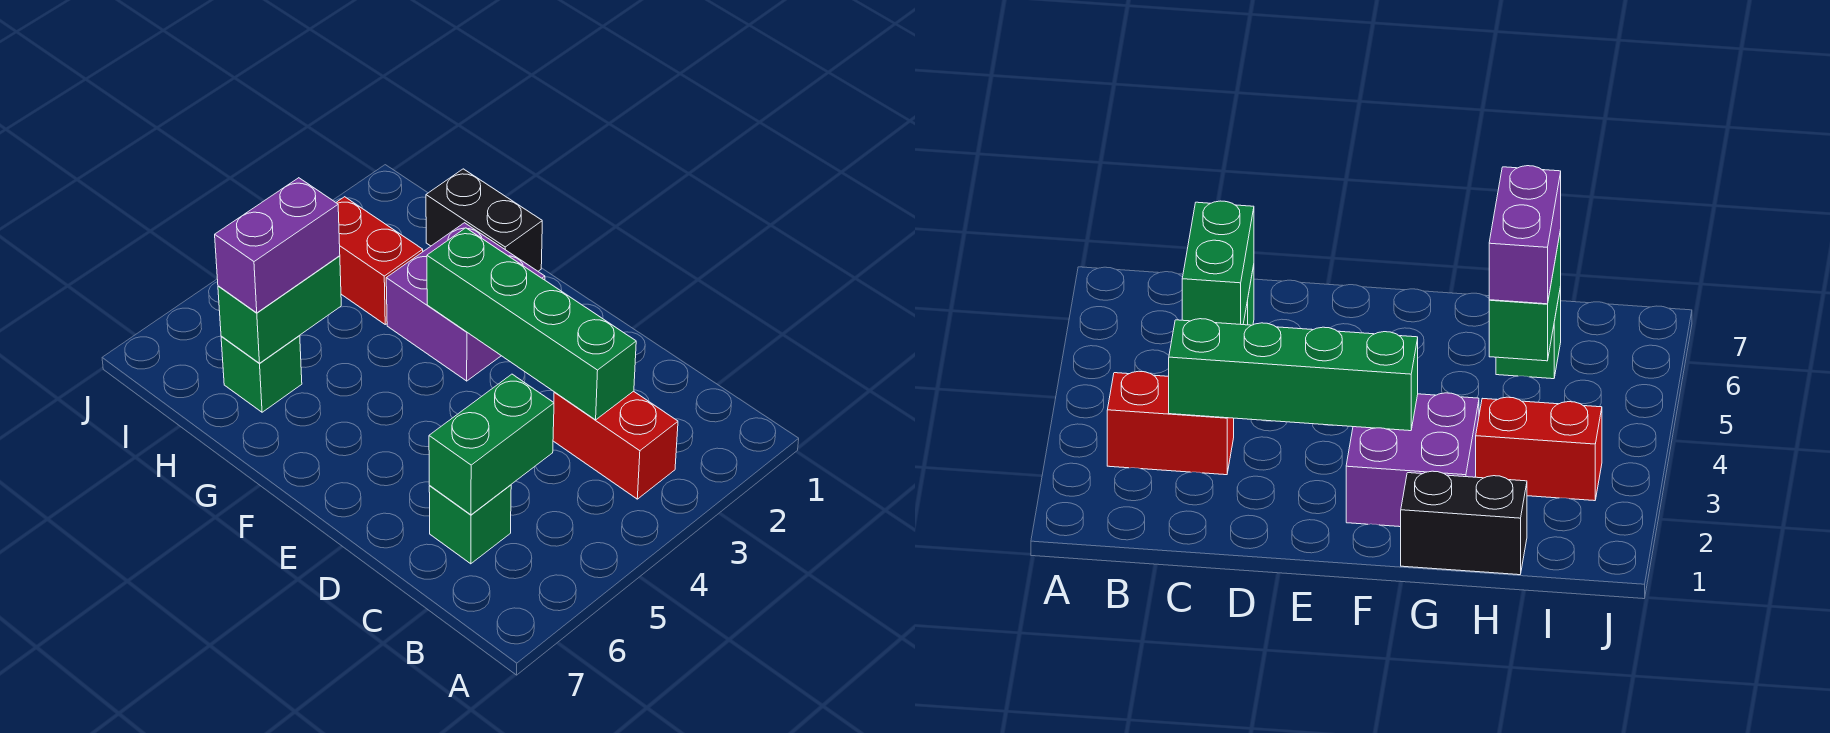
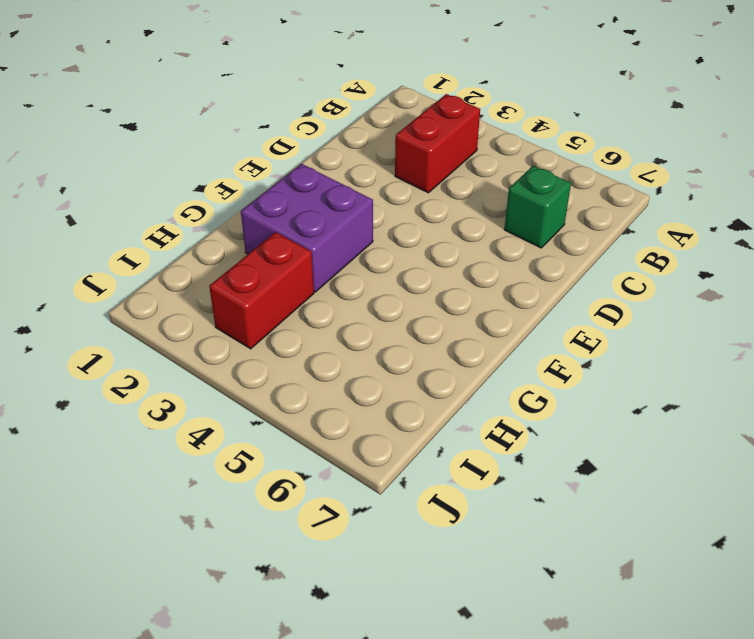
none -> black 1x2 brick [426,169,542,271]
none -> green 1x1 brick [221,336,302,412]

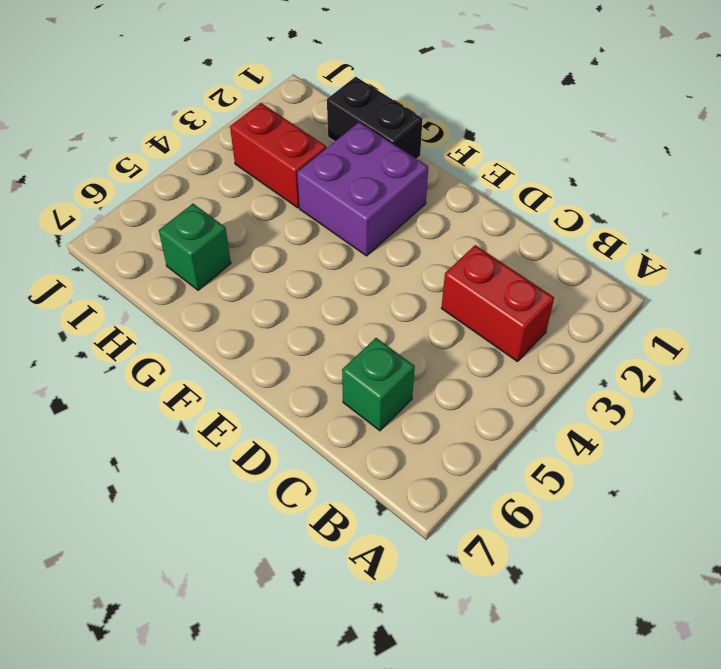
none -> green 1x4 brick [427,228,636,420]
none -> green 1x2 brick [429,374,554,515]

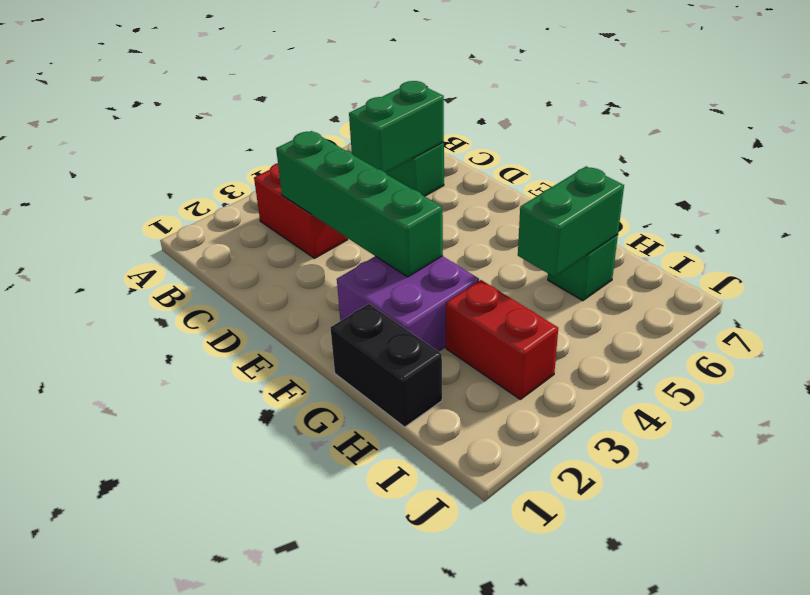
none -> purple 1x2 brick [215,178,340,313]

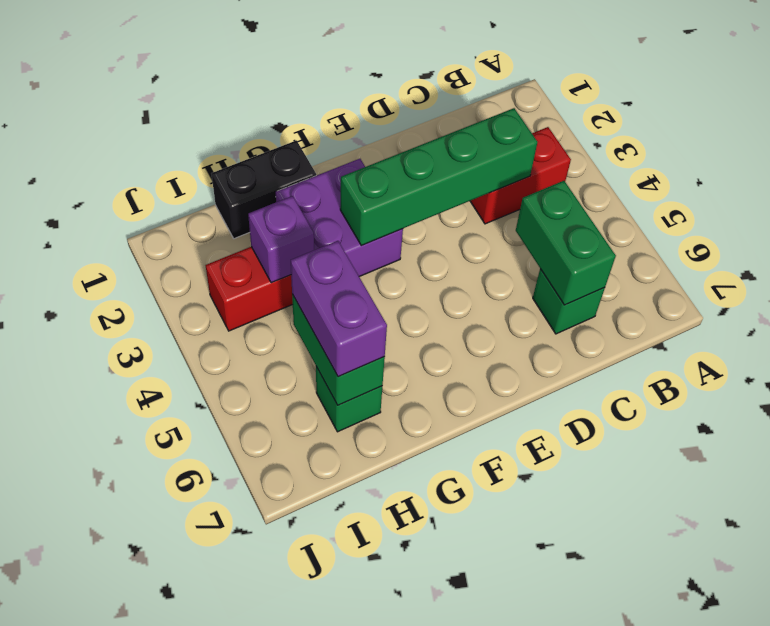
purple 1x1 brick [248,196,314,283] -> none

